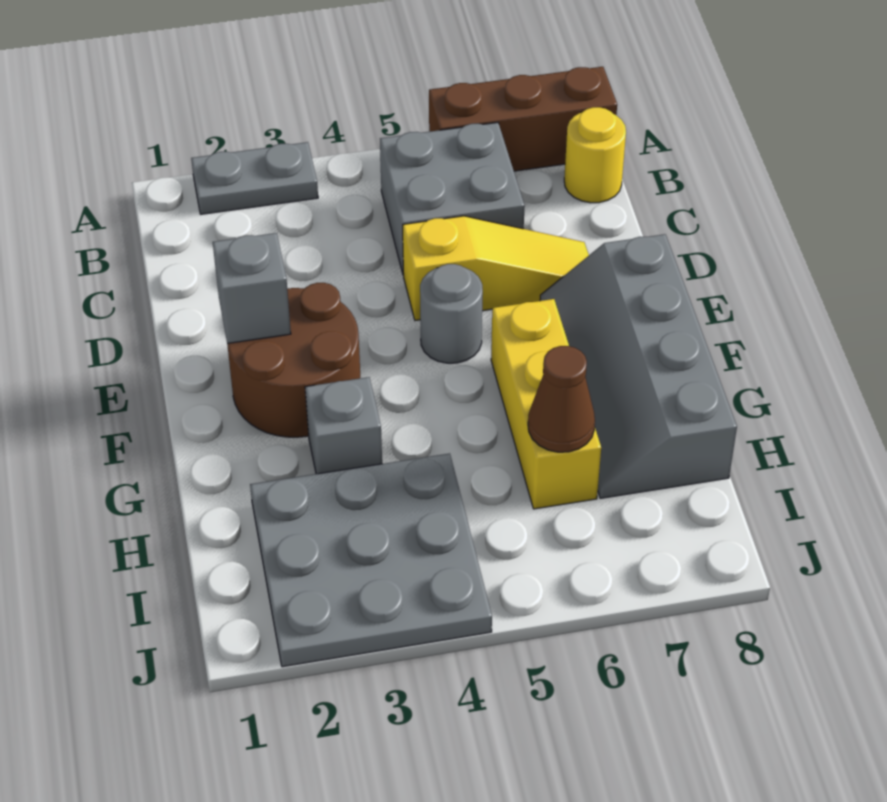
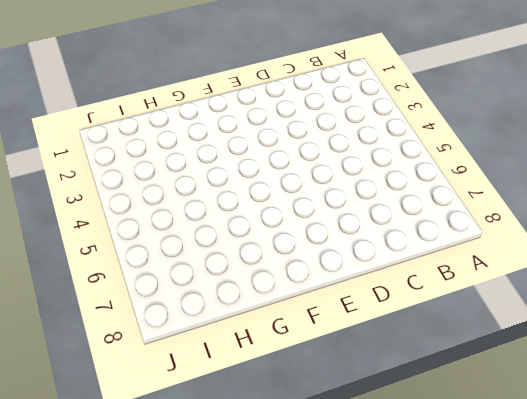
none -> grey 1x2 plate [191,142,318,214]
none -> brown 1x3 brick [429,67,617,171]
none -> grey 2x2 brick [380,122,525,275]

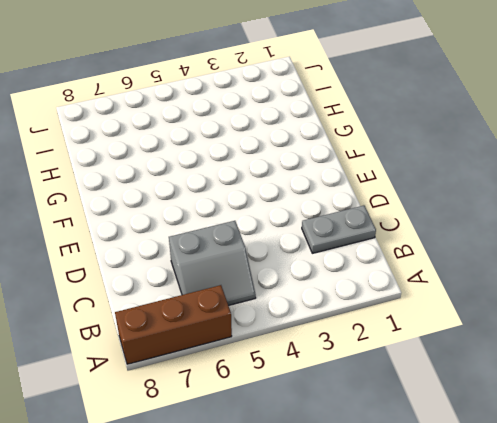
grey 2x2 slope [169,221,256,306] -> grey 2x2 brick [380,122,525,275]
grey 1x2 plate [302,206,376,253] -> grey 1x2 plate moved to [191,142,318,214]
none -> yellow 1x1 round brick [564,107,626,203]
none -> yellow 1x3 slope [403,216,589,321]
none -> brown 2x2 round brick [227,283,360,437]

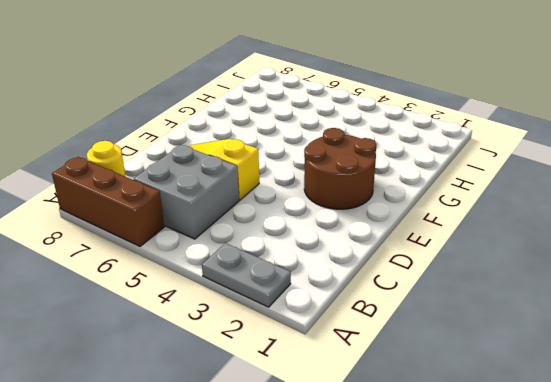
none -> grey 1x1 round brick [420,264,483,363]
none -> grey 2x4 slope [540,234,737,498]
none -> yellow 1x3 brick [491,299,601,509]

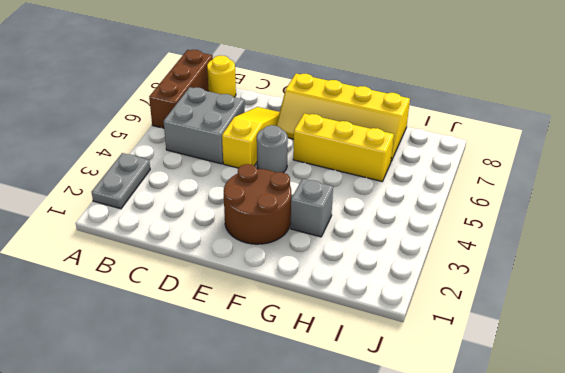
yellow 2x4 slope [276,74,410,161] -> grey 2x4 slope [540,234,737,498]
none -> grey 3x3 plate [250,453,492,667]
none -> grey 1x1 brick [213,233,291,343]
none -> brown 1x1 cone [528,346,595,452]

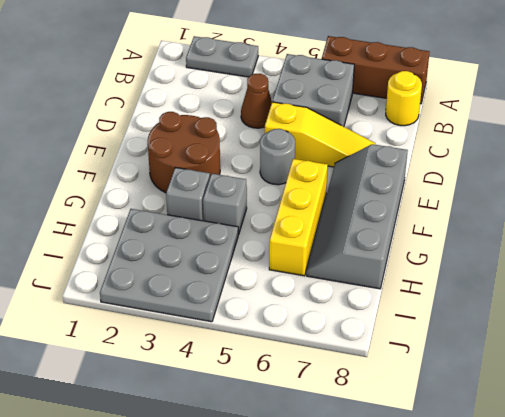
brown 1x1 cone [241,74,272,128] -> brown 1x1 cone moved to [528,346,595,452]
grey 1x1 brick [203,174,247,235] -> grey 1x1 brick moved to [213,233,291,343]

